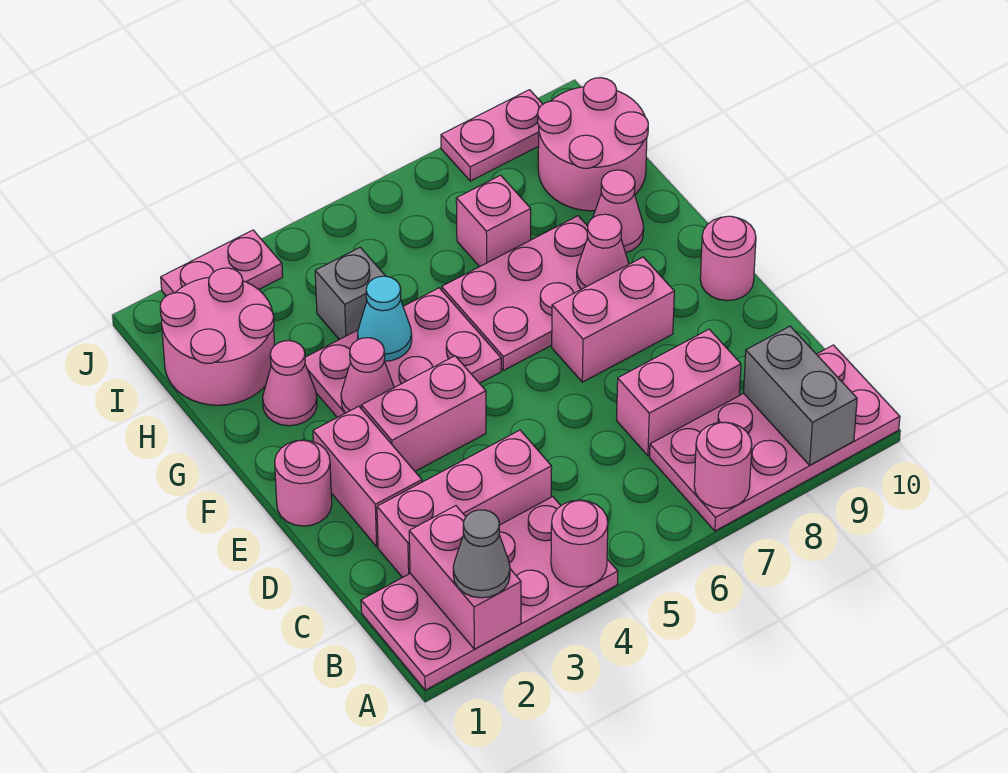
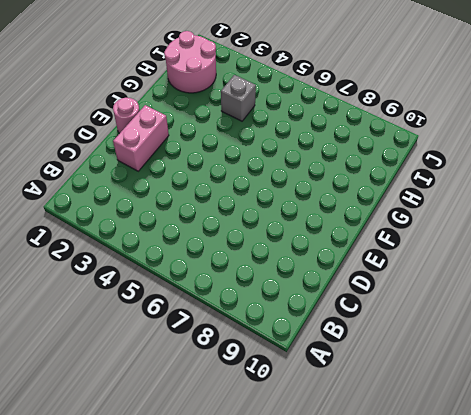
none -> pink 2x4 plate [361,497,618,690]
none -> pink 2x4 plate [650,345,900,531]
none -> pink 1x3 brick [377,430,552,578]

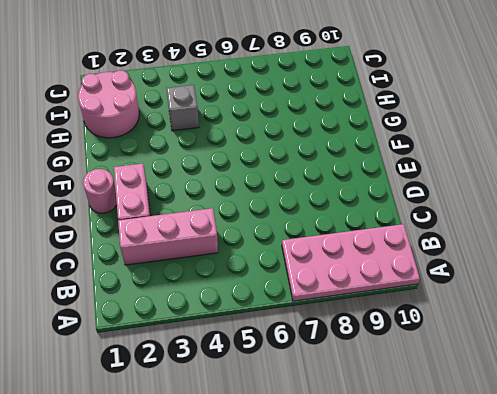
none -> pink 2x4 plate [361,497,618,690]
none -> pink 1x2 brick [617,329,741,456]
none -> pink 1x2 brick [361,356,486,471]

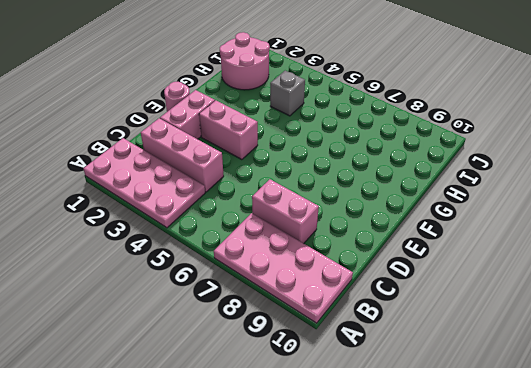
none -> pink 1x2 brick [552,257,674,382]
none -> pink 1x1 round brick [700,216,756,301]
none -> pink 2x3 plate [305,288,501,417]

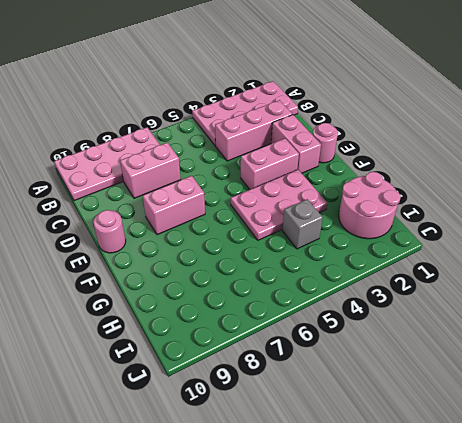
none -> pink 2x3 plate [442,216,588,371]
none -> pink 1x1 cone [263,341,317,426]
none -> pink 1x1 cone [593,170,644,253]

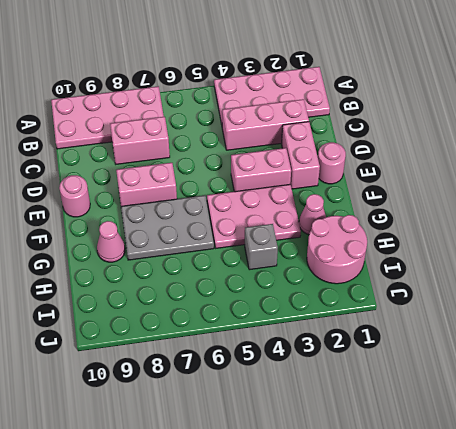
grey 2x3 plate [121,196,214,260] -> pink 2x3 plate [442,216,588,371]
none -> pink 1x1 brick [456,175,531,267]
none -> pink 2x2 round brick [538,78,648,211]
none -> pink 1x2 plate [161,230,283,296]

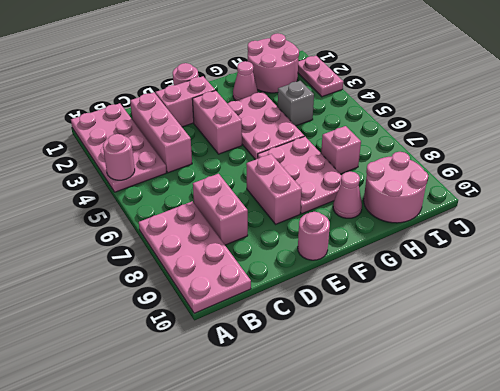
none -> pink 1x2 plate [441,90,543,181]
none -> pink 1x2 brick [409,506,521,649]
none -> pink 1x1 round brick [694,422,752,509]

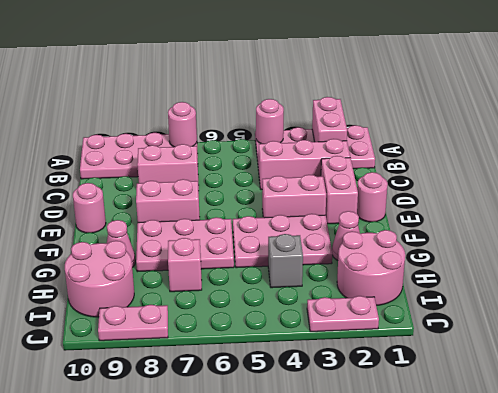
none -> grey 1x2 brick [744,326,857,465]
none -> pink 1x1 cone [341,338,394,413]
none -> pink 1x1 cone [577,214,629,289]

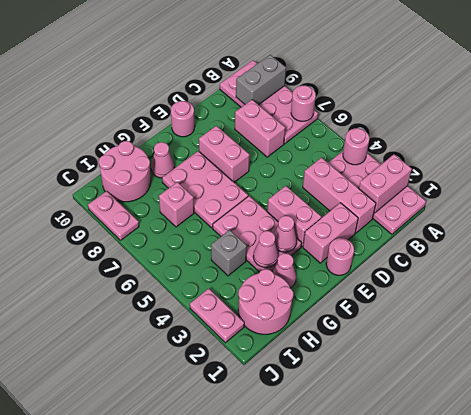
pink 1x1 cone [253,231,278,268] -> pink 1x1 cone moved to [577,214,629,289]
none -> cyan 1x1 cone [358,276,412,361]
none -> grey 1x1 cone [453,510,510,598]

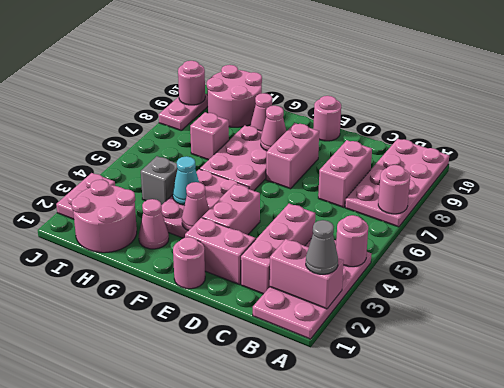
pink 1x1 round brick [178,61,205,105] -> none
none -> grey 1x2 brick [744,326,857,465]

